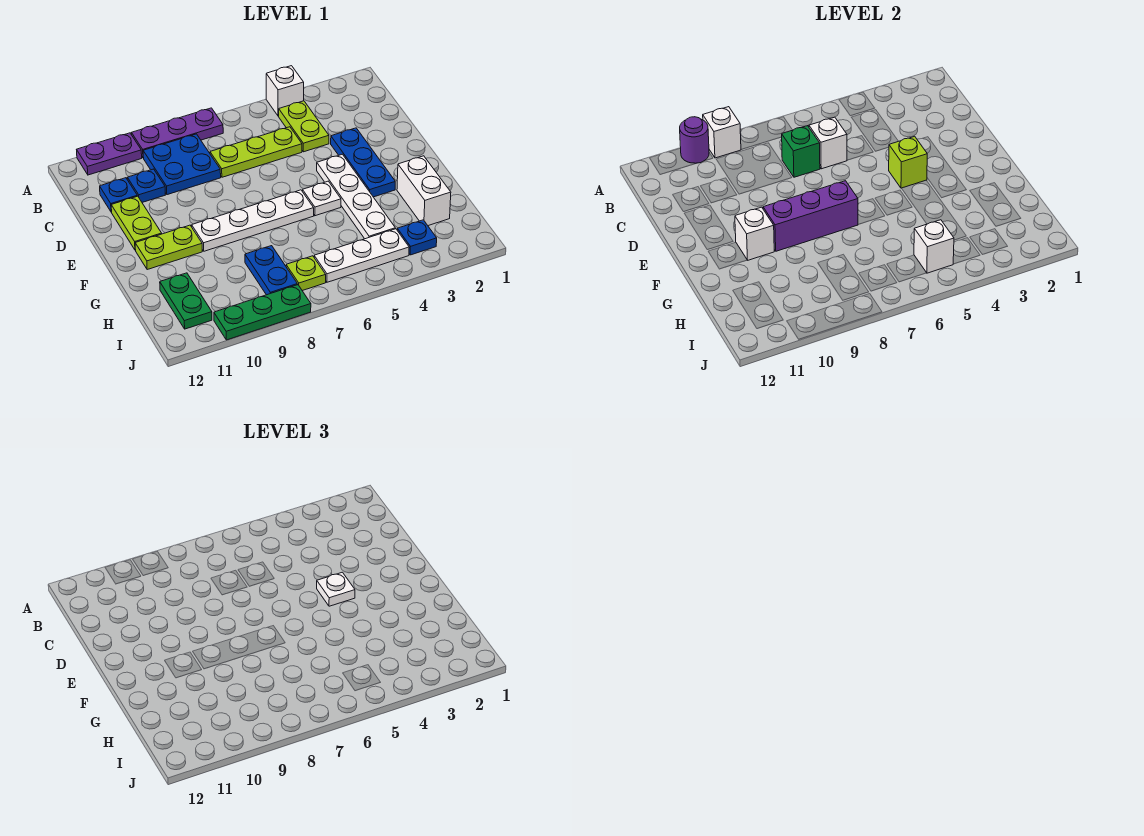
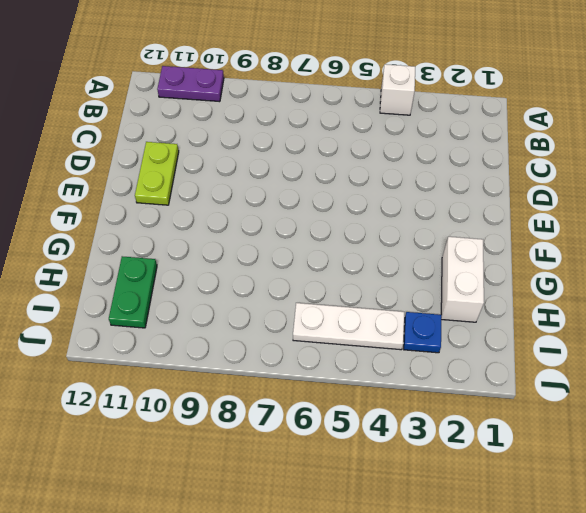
none -> purple 1x3 plate [132,108,223,158]
none -> lime 1x2 plate [279,101,329,152]
none -> blue 2x2 plate [143,134,221,195]
none -> lime 1x3 plate [210,127,302,177]

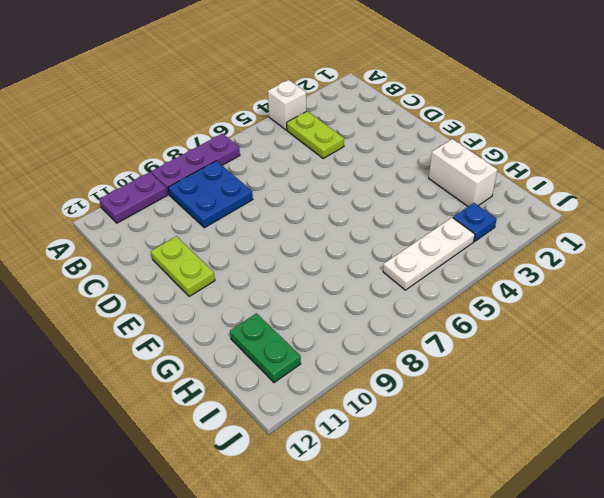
none -> lime 1x3 plate [210,127,302,177]
none -> blue 1x1 plate [127,169,165,202]
none -> blue 1x1 plate [100,178,137,212]
none -> blue 1x3 plate [331,128,395,197]

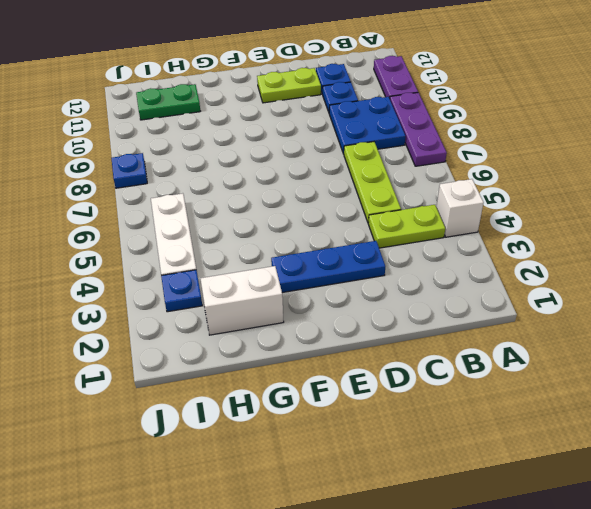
blue 1x1 plate [111,153,147,188] -> green 1x3 plate [214,285,311,340]
none -> white 1x4 plate [317,154,395,239]
none -> white 1x1 plate [302,181,341,216]
none -> white 1x4 plate [192,190,314,251]
none -> lime 1x2 plate [135,225,202,270]

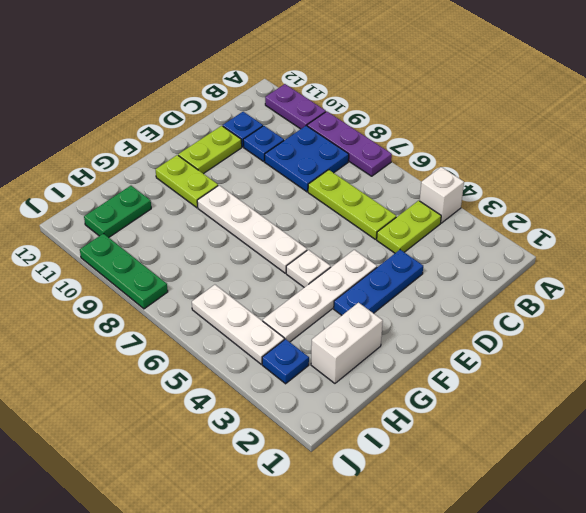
none -> blue 1x2 plate [245,246,297,295]
none -> lime 1x1 plate [286,256,326,291]
none -> white 1x1 brick [703,107,741,158]
none -> purple 1x1 round brick [680,117,709,163]

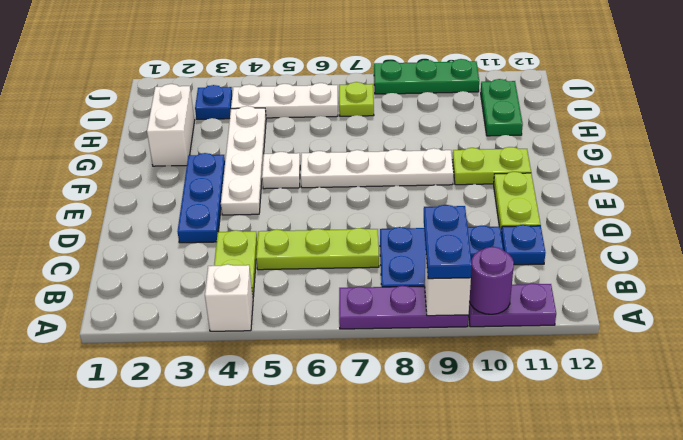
blue 1x2 plate [424,205,472,279] -> blue 1x2 plate moved to [245,246,297,295]
none -> white 1x1 brick [809,117,847,169]
none -> green 1x1 brick [782,126,820,177]
none -> lime 1x1 brick [889,136,927,188]
none -> purple 1x3 brick [763,181,858,251]

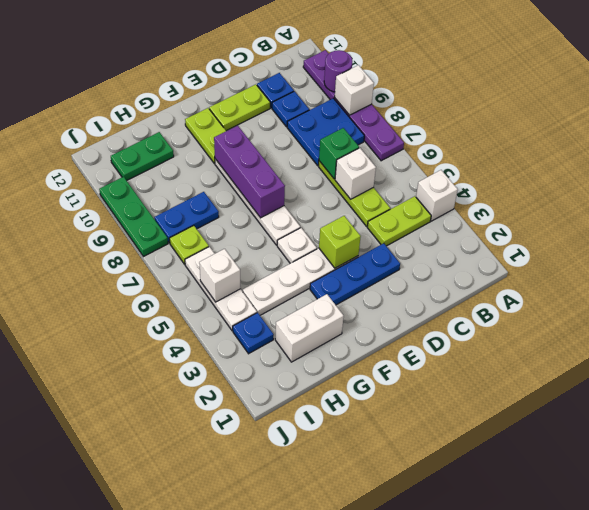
none -> white 1x1 brick [735,207,774,260]
none -> white 1x1 plate [317,572,355,606]

